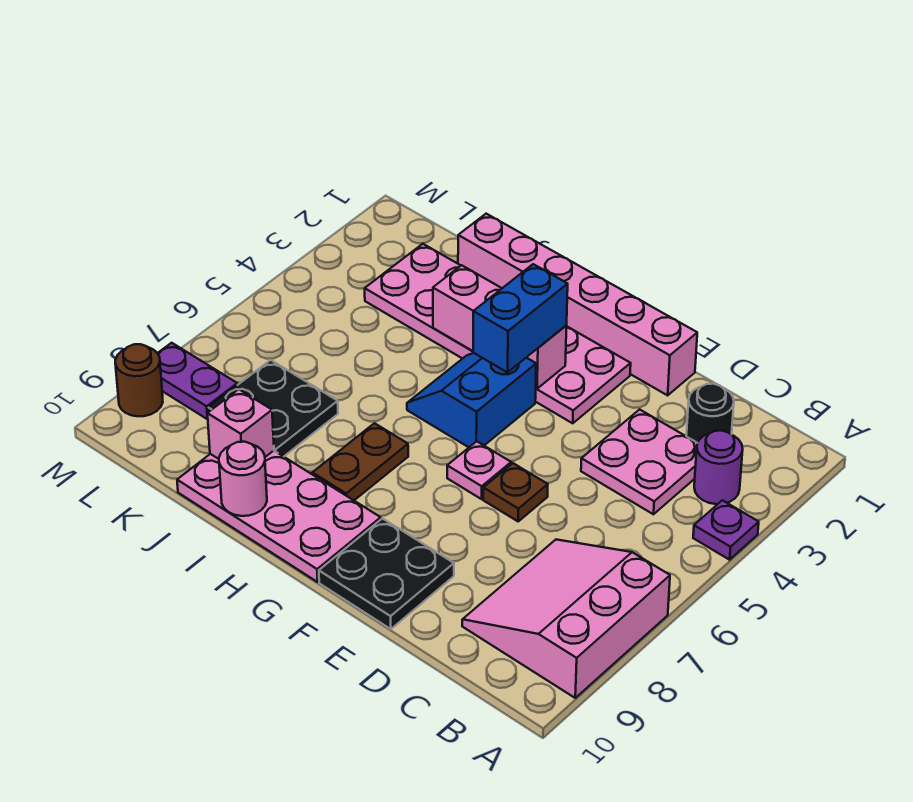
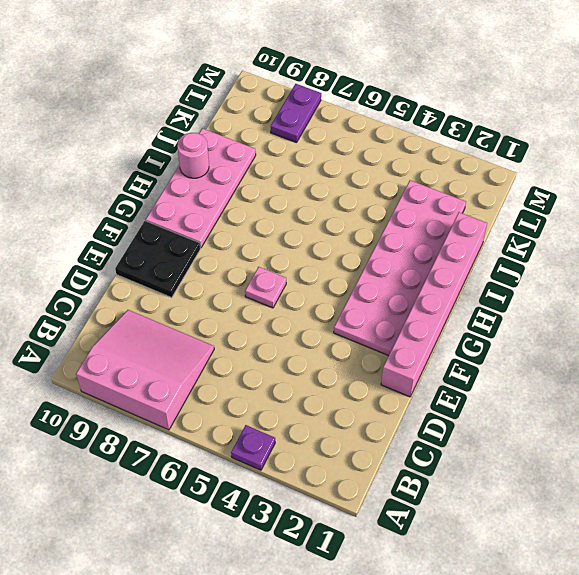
none -> purple 1x1 round brick [694,431,743,504]
none -> black 1x1 round brick [686,384,734,443]
none -> pink 2x2 plate [581,409,698,514]

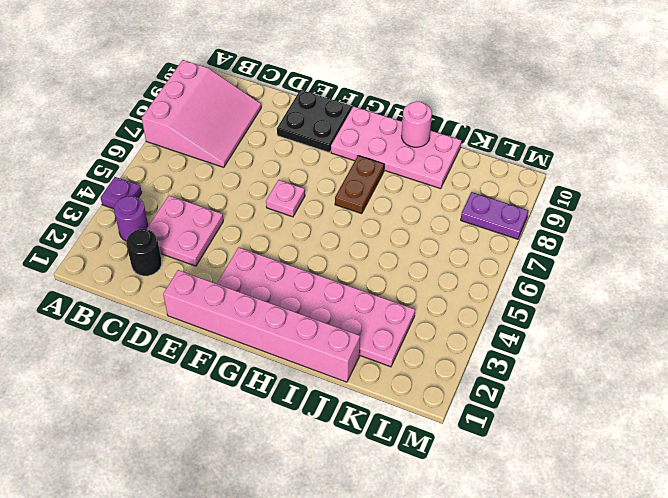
none -> brown 1x1 plate [483,463,548,521]
none -> blue 2x2 slope [407,353,536,447]
none -> black 2x2 plate [208,360,338,457]

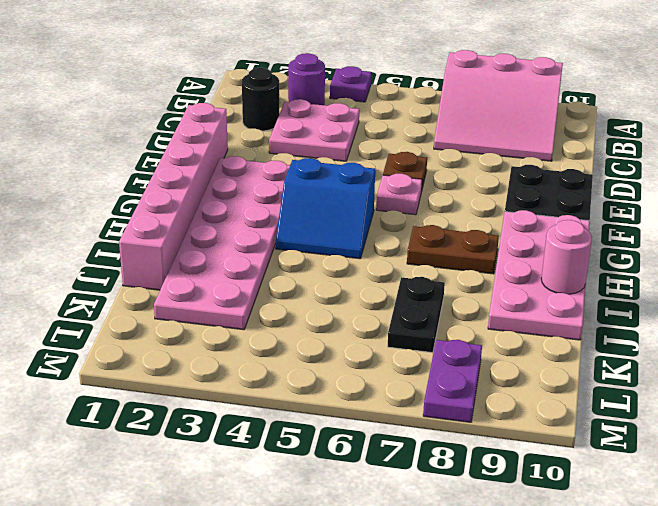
black 1x2 plate [388,277,445,353] -> black 2x2 plate [208,360,338,457]
none -> brown 1x1 round brick [115,344,163,416]
none -> pink 1x3 brick [433,265,567,389]
none -> pink 1x1 brick [207,389,274,459]

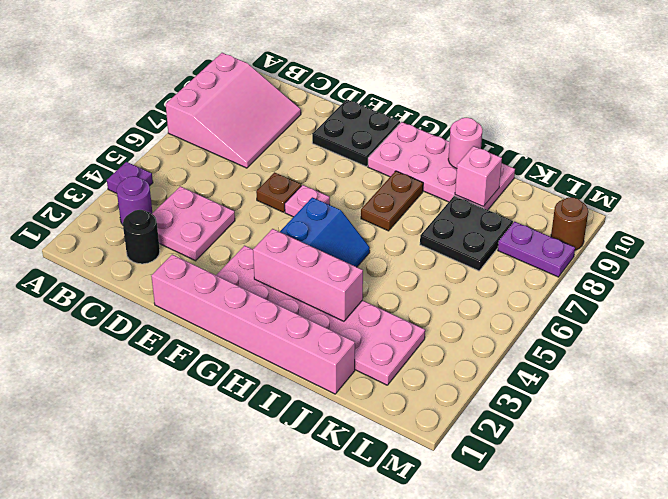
none -> blue 1x2 brick [473,264,568,372]

